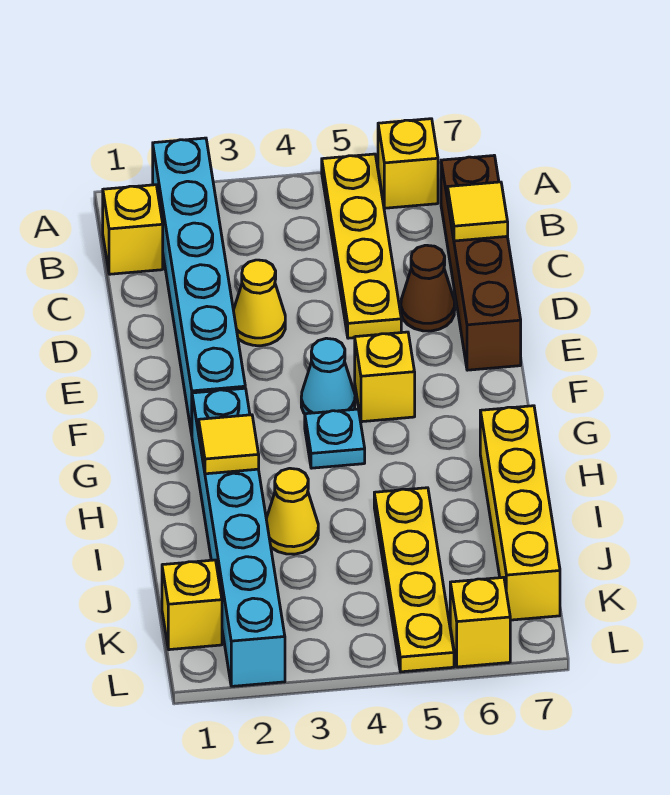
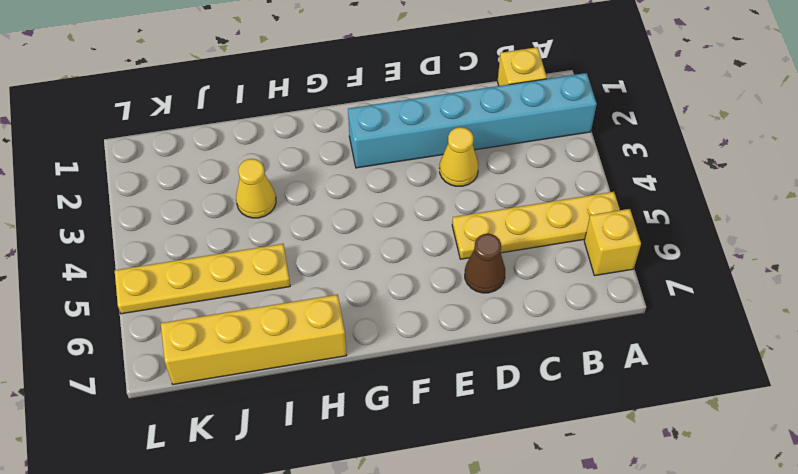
none -> brown 1x4 brick [441,156,521,370]
none -> cyan 1x1 cone [301,338,355,414]
none -> yellow 1x1 brick [355,332,415,422]

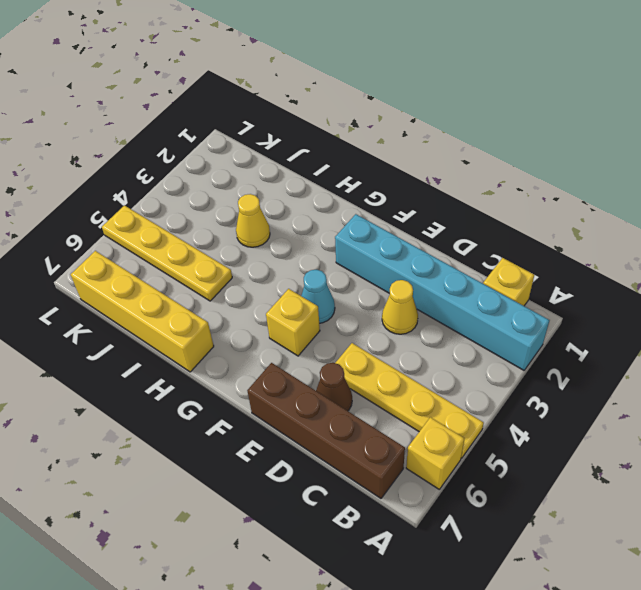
none -> cyan 1x6 brick [192,388,285,686]
none -> cyan 1x1 plate [305,409,365,468]
none -> yellow 1x1 brick [162,560,222,650]

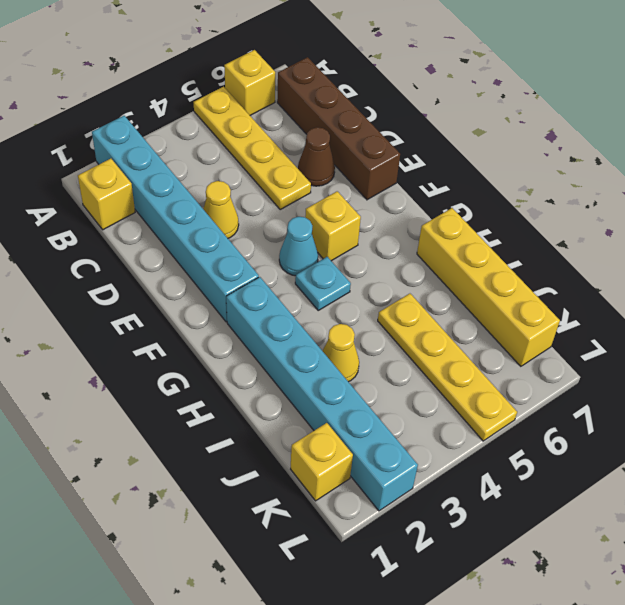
none -> yellow 1x1 brick [450,577,510,667]
none -> yellow 1x1 tile [448,182,508,241]
none -> yellow 1x1 tile [199,415,259,474]

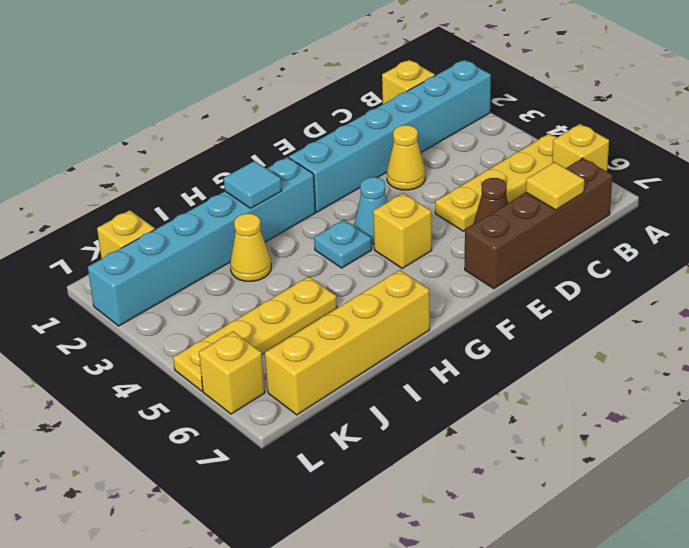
cyan 1x1 tile [224,161,282,208] -> yellow 1x1 tile [199,415,259,474]

